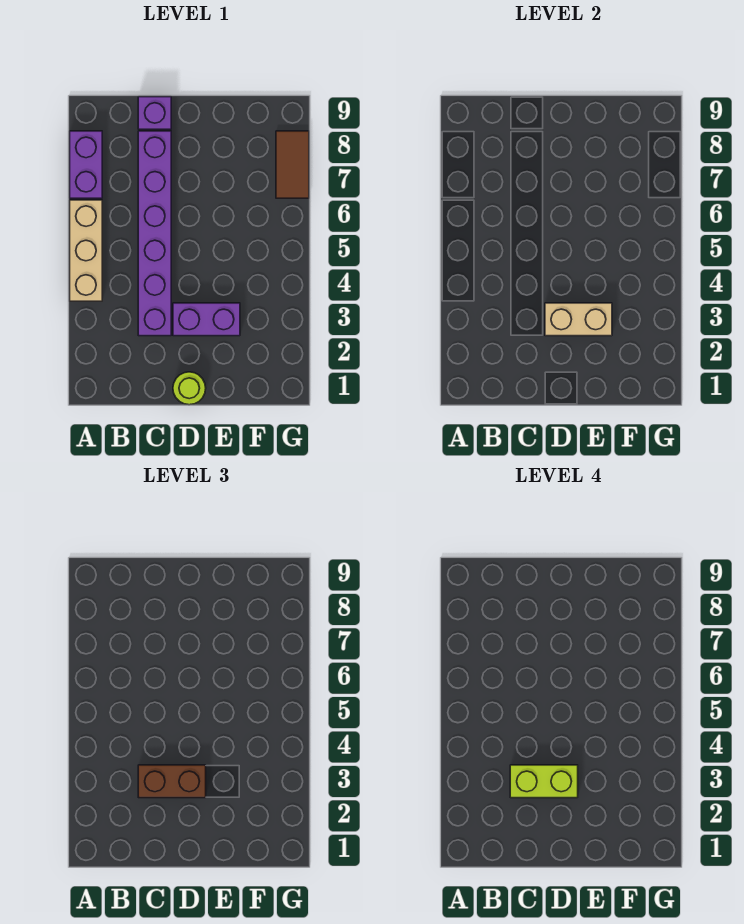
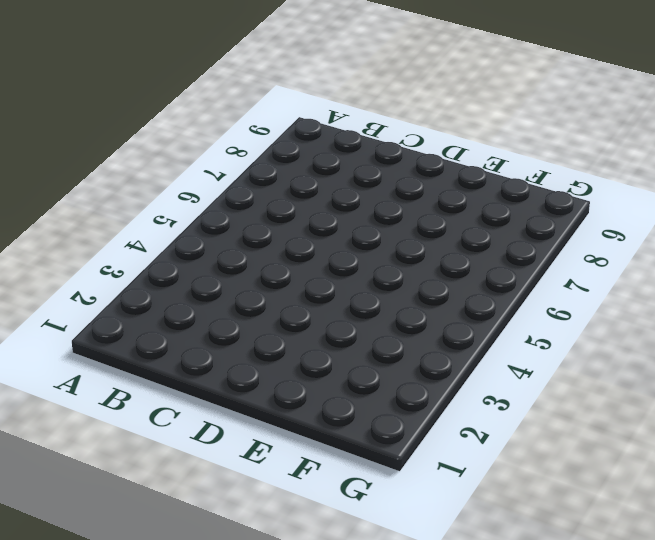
none -> tan 1x3 brick [70,200,102,301]
none -> purple 1x2 brick [70,131,102,198]

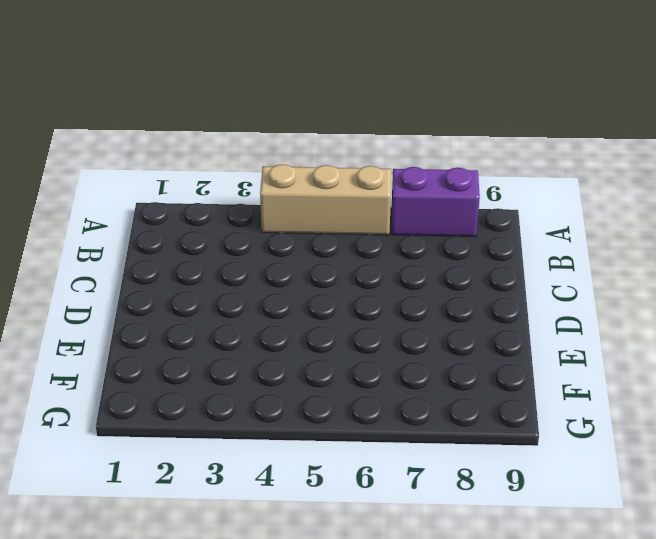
none -> purple 1x6 brick [138,131,171,336]
none -> purple 1x1 brick [138,97,171,129]

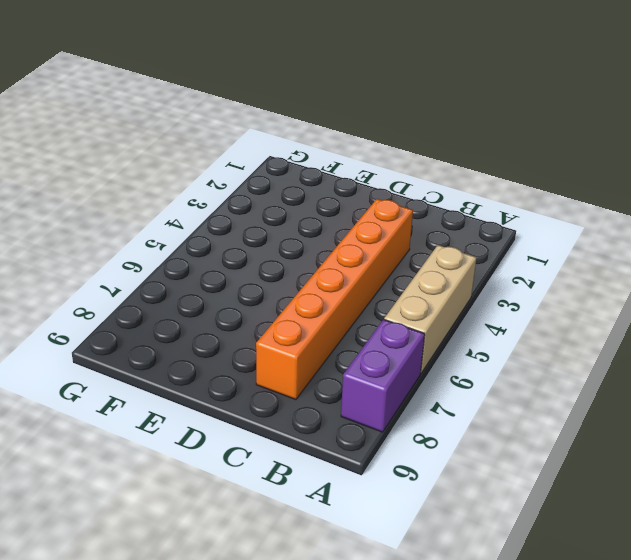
orange 1x6 brick [256,199,413,400] -> purple 1x6 brick [138,131,171,336]
none -> purple 1x1 brick [138,97,171,129]
none -> lime 1x1 round brick [173,372,206,405]

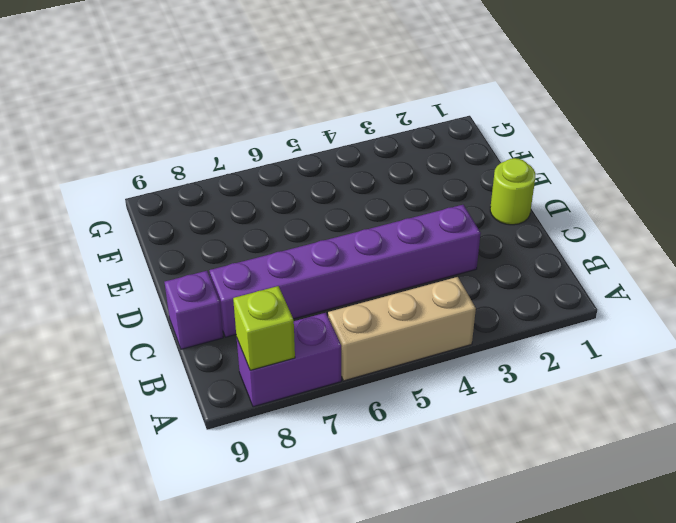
lime 1x1 brick [233,286,295,370] -> none
none -> purple 1x2 brick [173,303,240,336]
none -> brown 1x2 tile [276,131,309,198]

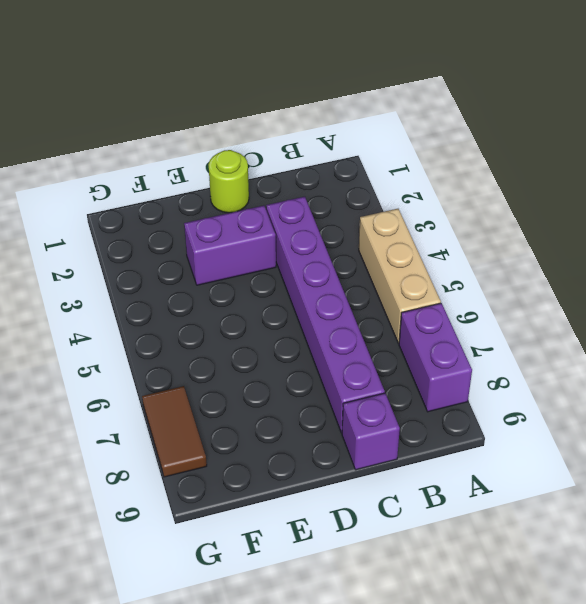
none -> tan 1x2 brick [545,303,612,336]
none -> brown 1x2 brick [138,765,206,798]

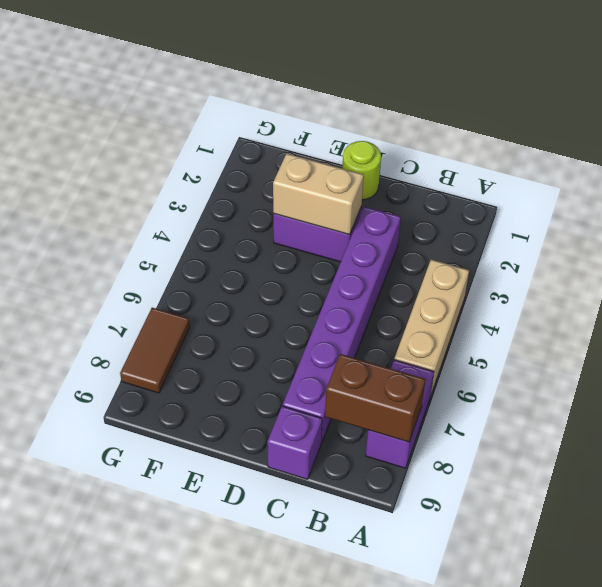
brown 1x2 brick [325,354,425,442] -> brown 1x2 brick moved to [138,765,206,798]
none -> lime 1x2 brick [510,765,578,798]

